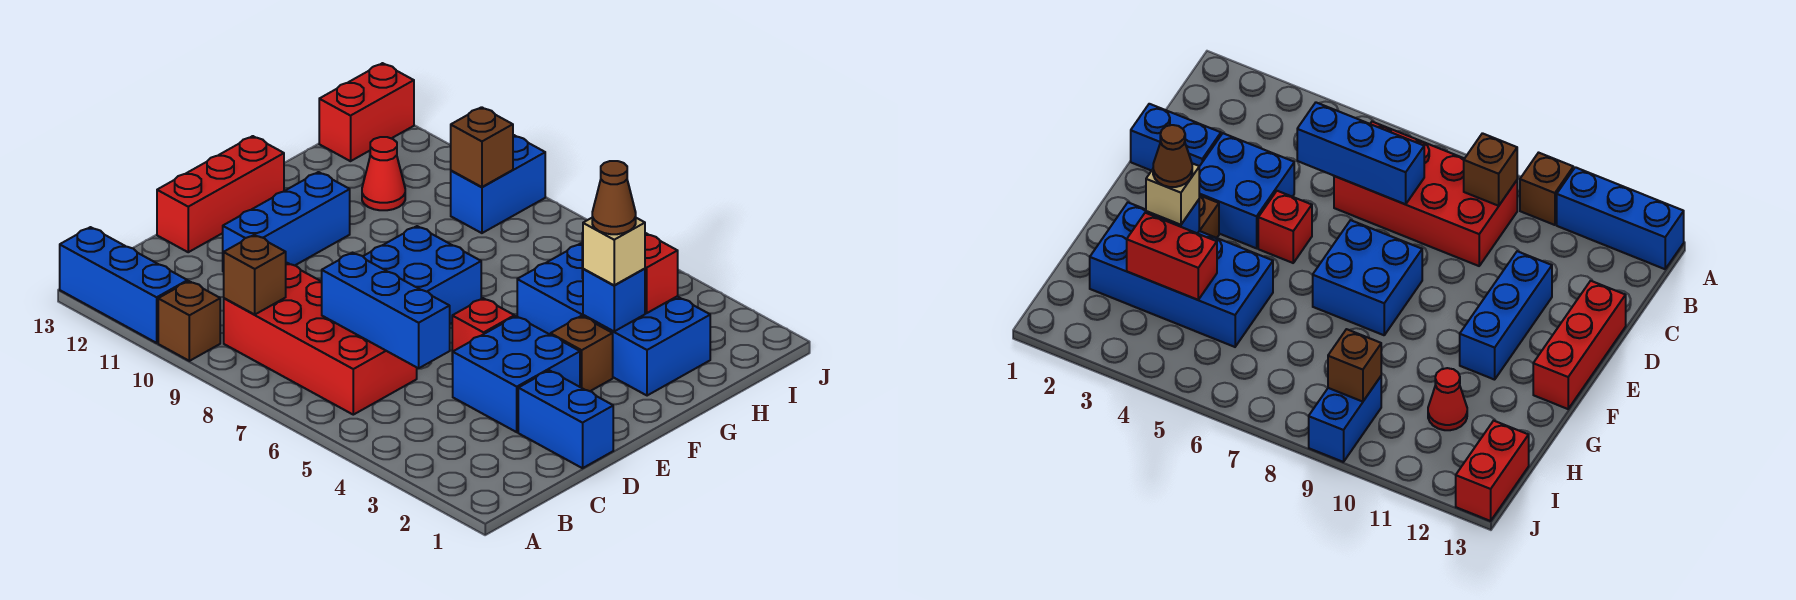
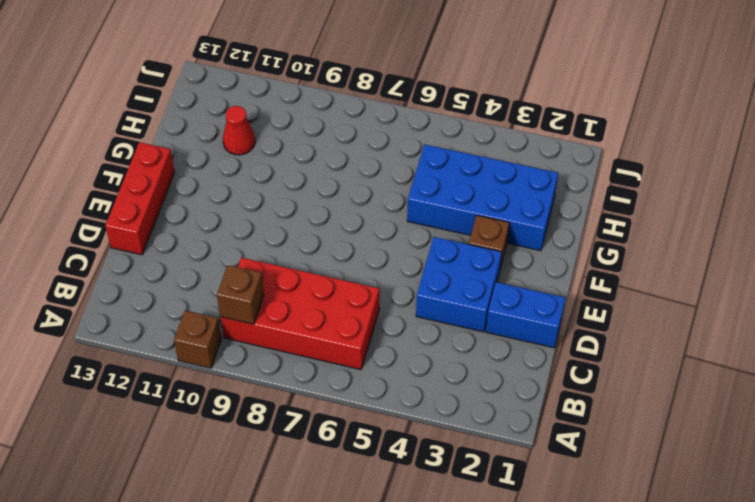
none -> blue 1x3 brick [60,227,188,343]
none -> blue 1x3 brick [223,172,350,272]
none -> red 1x1 brick [452,298,514,361]

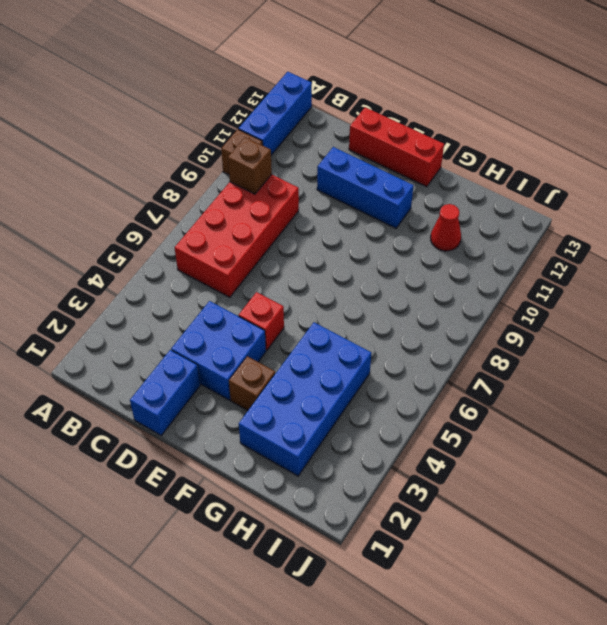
none -> blue 2x2 brick [363,226,481,324]
none -> blue 1x2 brick [451,135,545,233]
none -> red 1x2 brick [319,63,414,161]

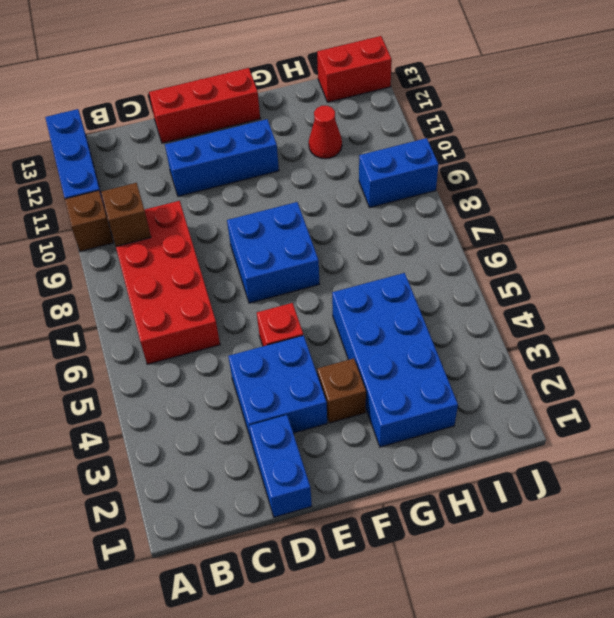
none -> blue 1x3 brick [322,253,450,368]
none -> blue 1x1 brick [583,269,645,331]
none -> red 1x2 brick [582,233,678,313]

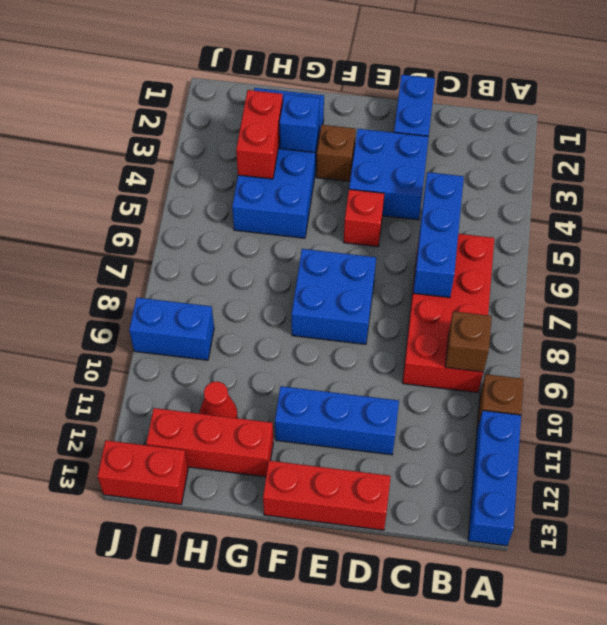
red 1x3 brick [146,408,273,477] -> none
none -> brown 1x1 brick [451,107,513,187]
none -> tan 1x1 brick [583,218,645,285]
none -> brown 1x1 cone [592,161,636,234]

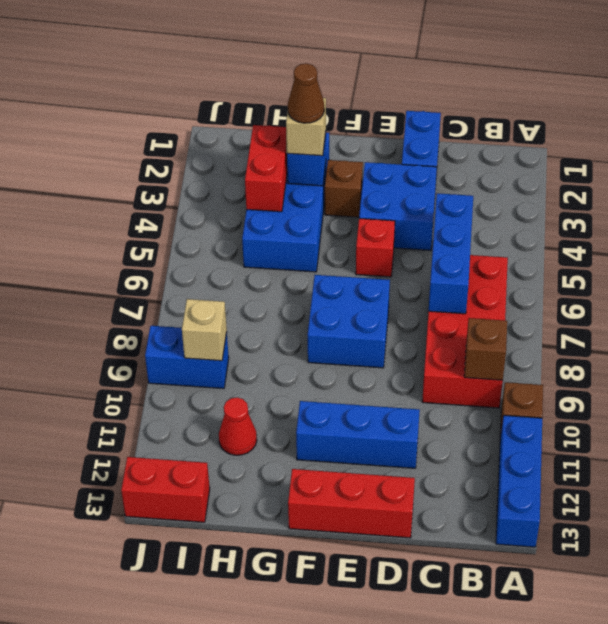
tan 1x1 brick [182,299,227,361] -> brown 1x1 brick [451,107,513,187]

